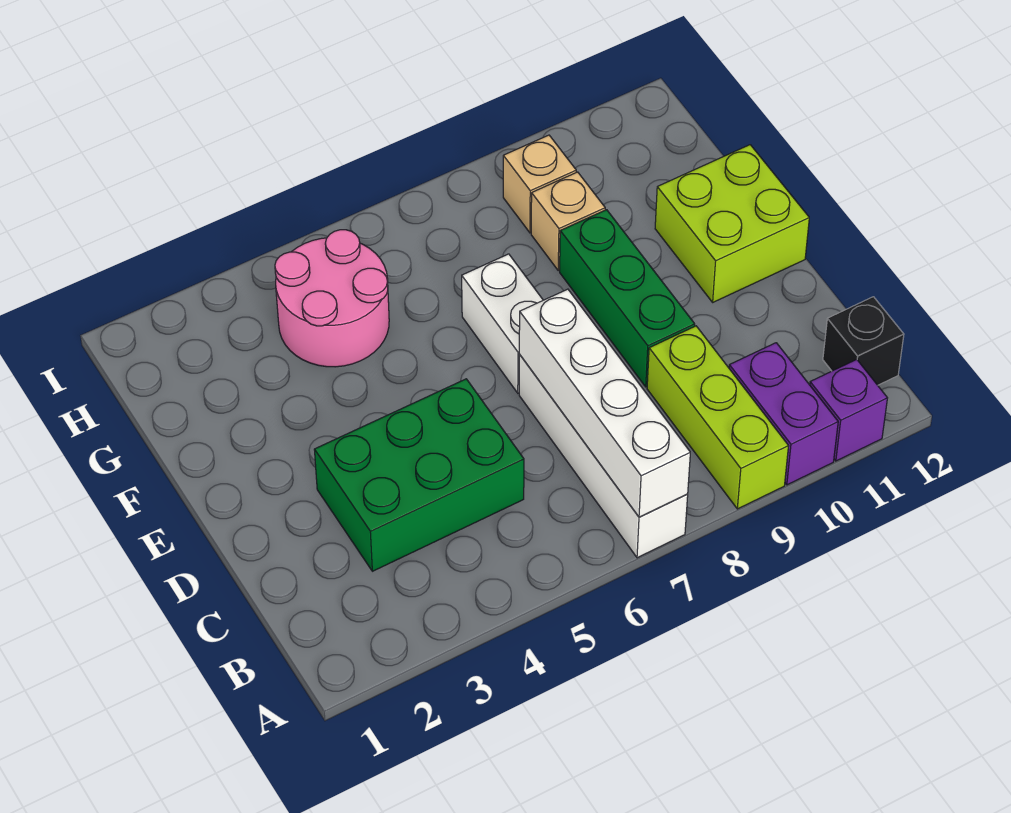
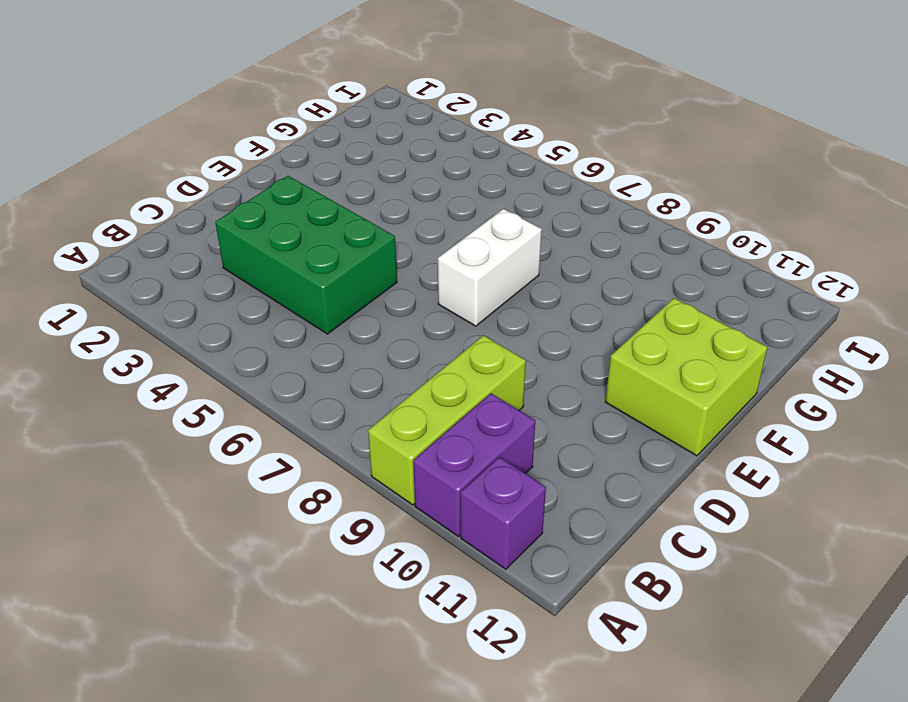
none -> white 1x4 brick [519,354,688,558]
none -> black 1x1 brick [823,297,904,385]
none -> green 1x3 brick [560,210,695,387]

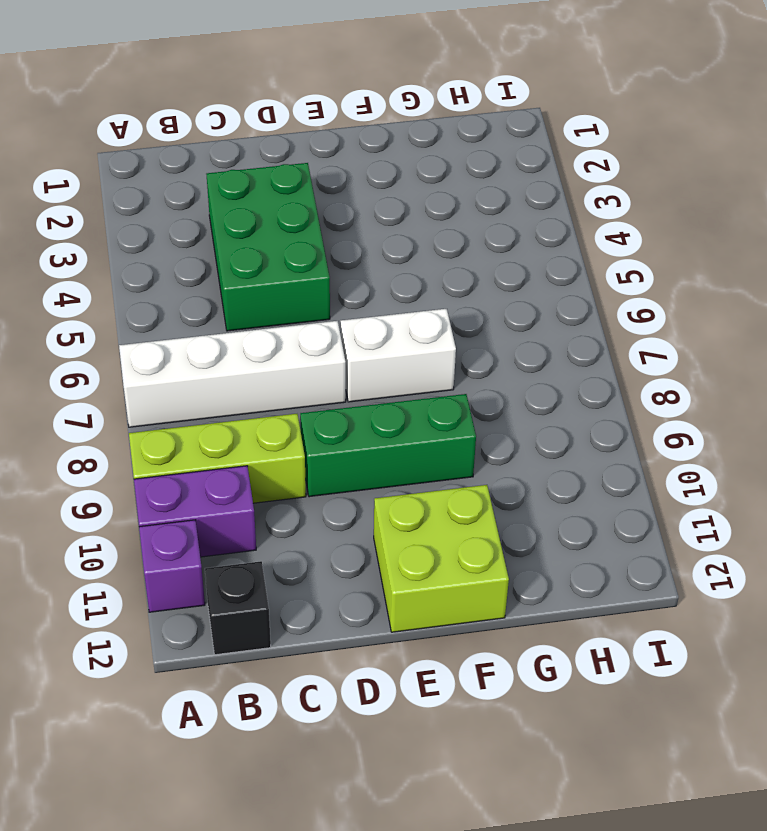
none -> pink 2x2 round brick [275,230,389,367]
none -> tan 1x1 brick [531,172,605,270]
none -> tan 1x1 brick [503,135,576,233]

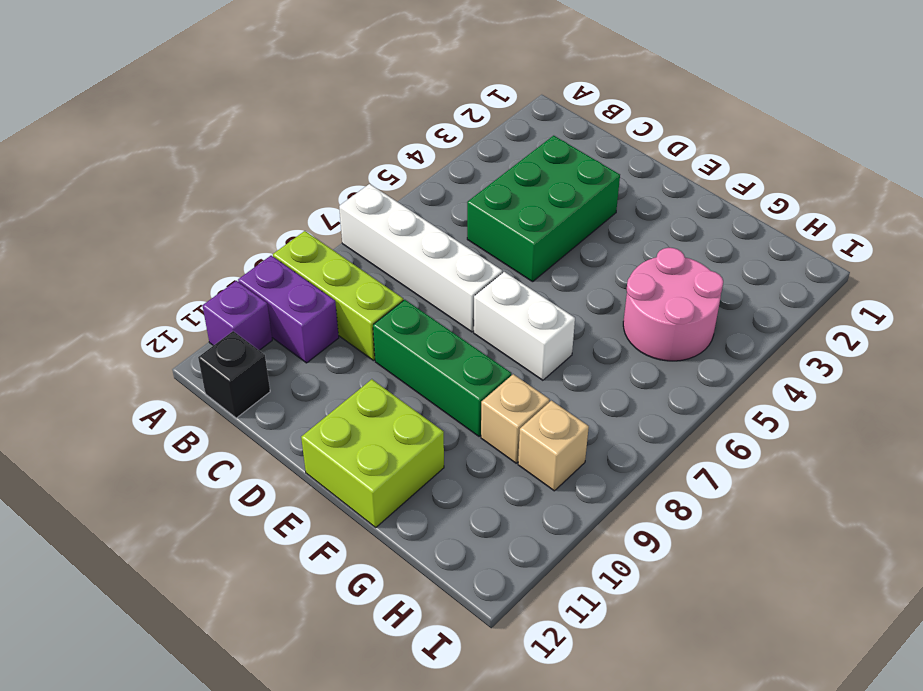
none -> white 1x4 brick [519,289,690,517]

